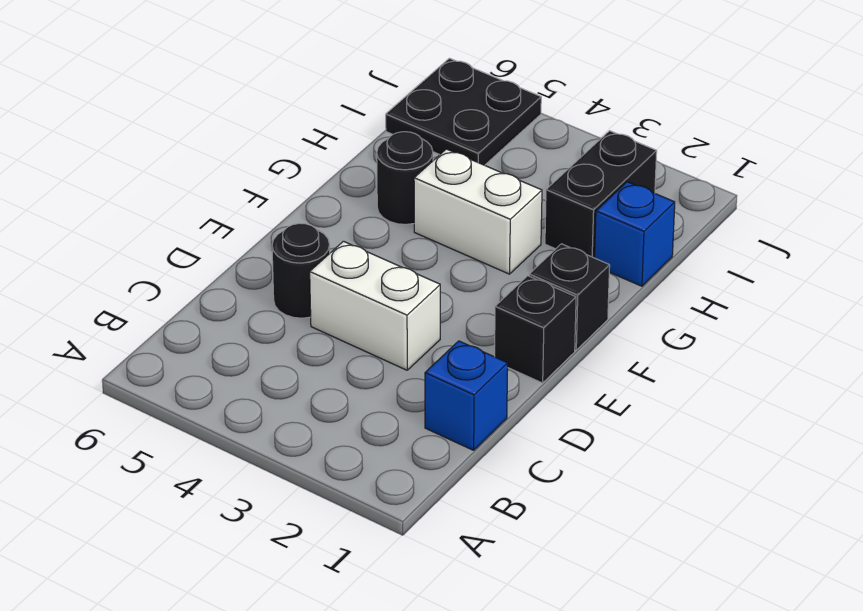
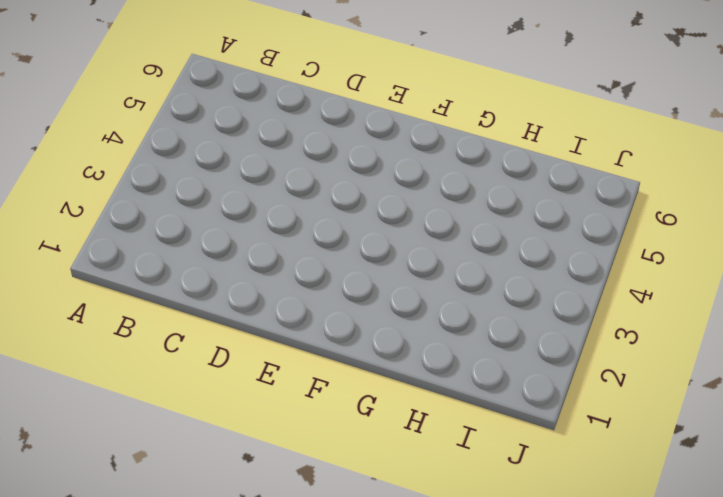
none -> blue 1x1 brick [425,341,508,450]
none -> white 1x2 brick [310,241,440,370]

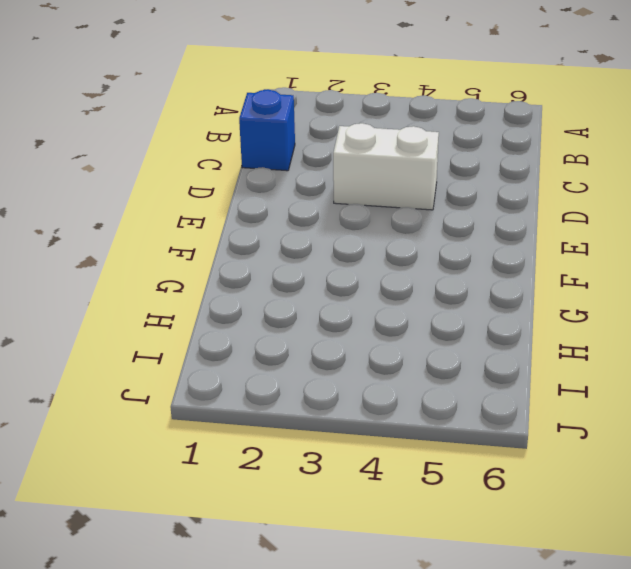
none -> black 1x1 round brick [272,223,330,318]
none -> black 1x1 brick [495,276,576,383]

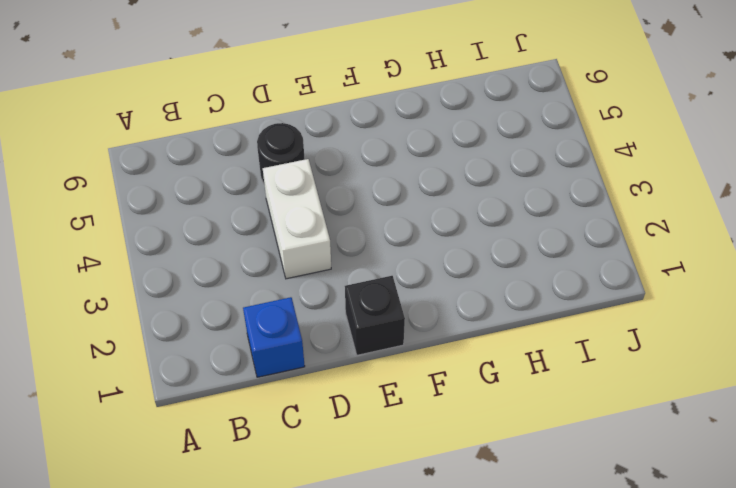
none -> black 1x1 brick [529,244,610,350]
none -> white 1x2 brick [414,149,542,274]

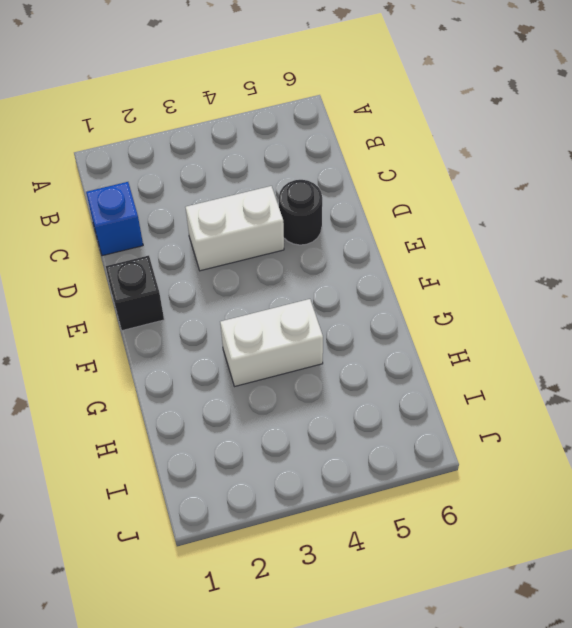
none -> black 1x1 brick [529,244,610,350]
none -> black 1x1 round brick [377,132,433,224]

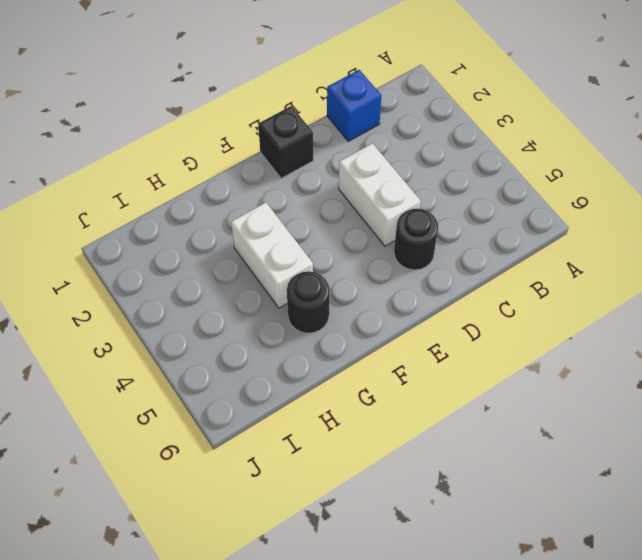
none -> black 1x1 brick [529,244,610,350]
none -> blue 1x1 brick [595,182,675,286]

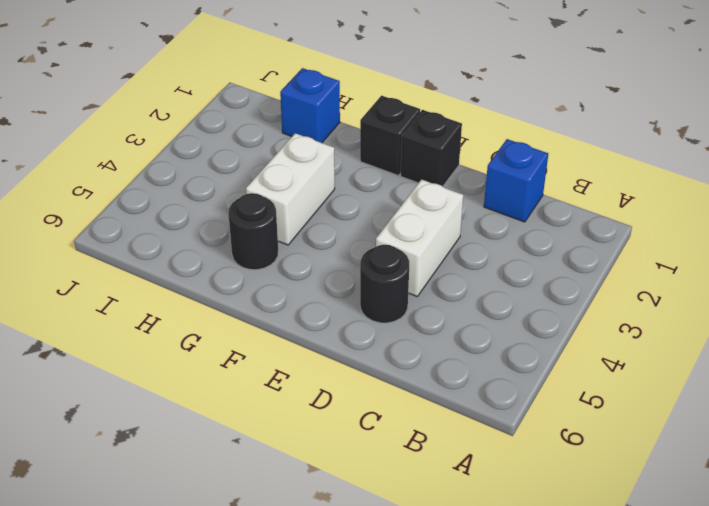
none -> black 1x2 brick [545,131,657,258]
none -> black 2x2 plate [386,58,541,165]

